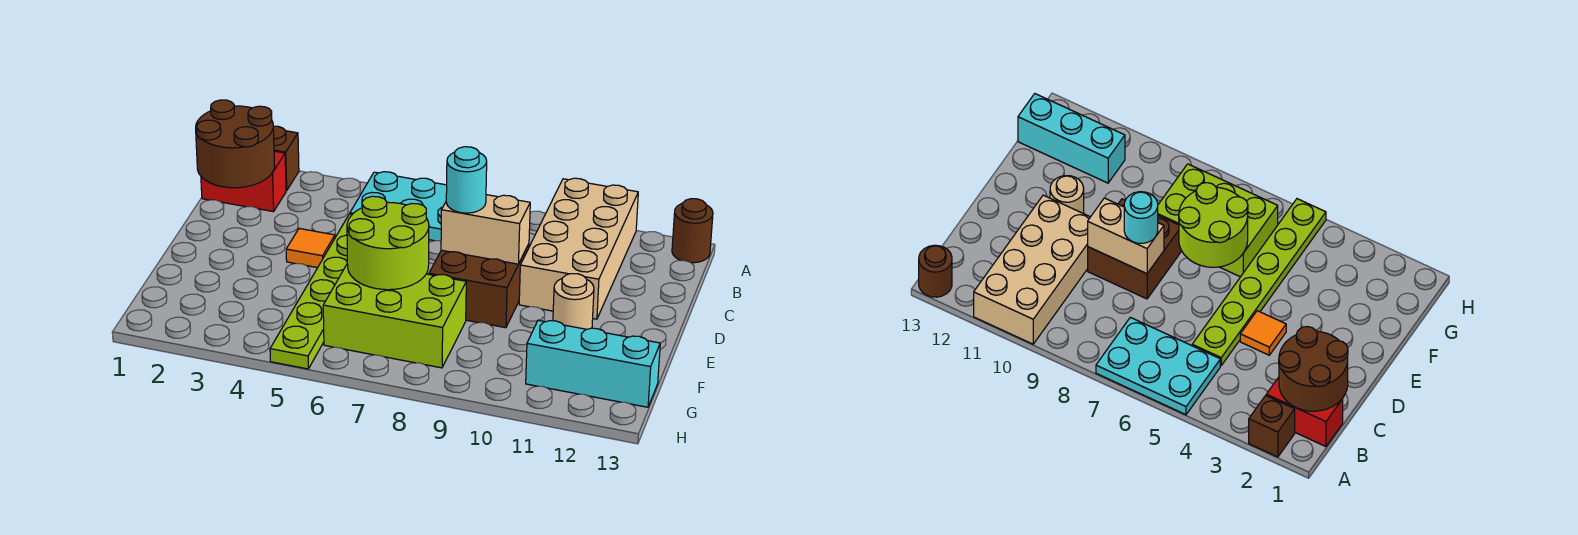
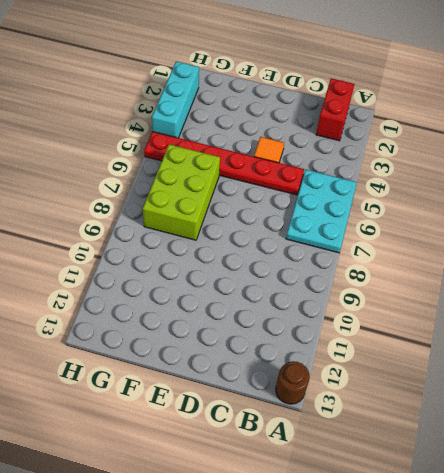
red 1x6 plate [144,132,304,195] -> lime 1x6 plate [270,214,352,369]
cyan 1x3 brick [152,62,199,138] -> cyan 1x3 brick moved to [526,320,660,407]
none -> brown 1x1 brick [273,126,299,191]
none -> tan 2x4 brick [519,178,638,319]
none -> brown 2x2 brick [429,244,529,328]

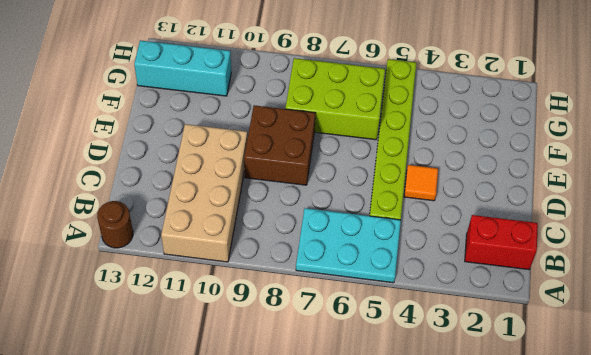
none -> brown 1x1 brick [273,126,299,191]
none -> tan 1x1 round brick [553,274,594,329]
none -> brown 2x2 round brick [196,100,274,188]

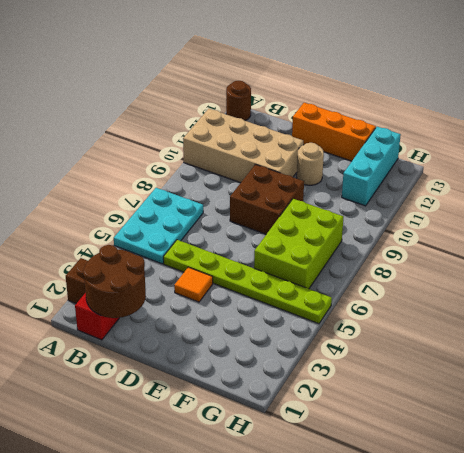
orange 1x3 brick [292,103,376,161] -> none
none -> tan 1x2 brick [441,195,530,264]
none -> lime 2x2 round brick [347,196,429,290]
none -> cyan 1x1 round brick [446,147,487,213]

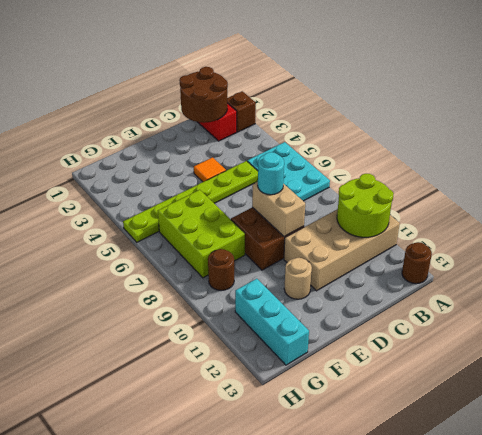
lime 2x2 round brick [337,174,394,237] -> lime 2x2 round brick moved to [347,196,429,290]
brown 1x1 round brick [208,249,234,291] -> none

